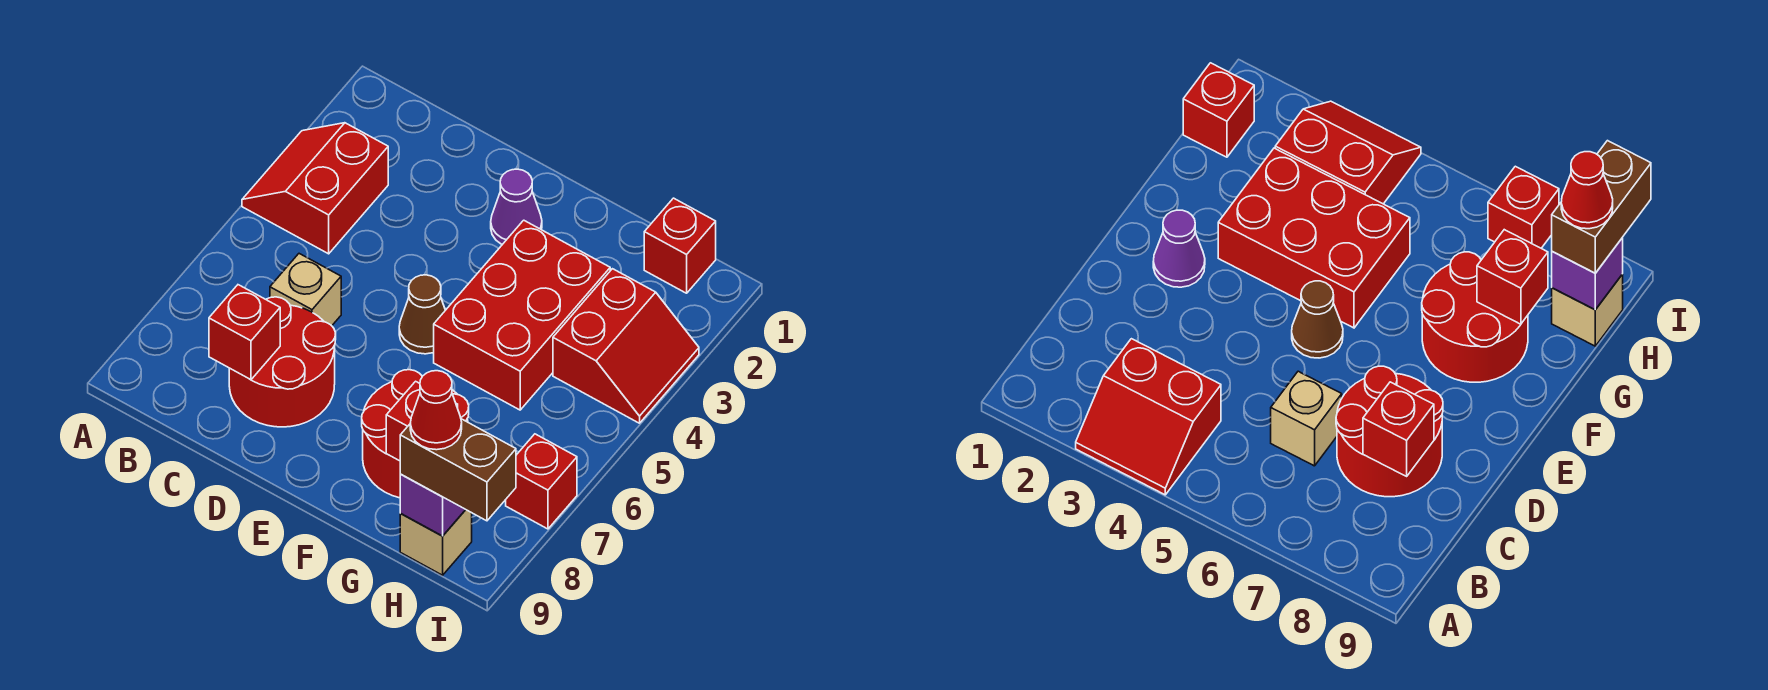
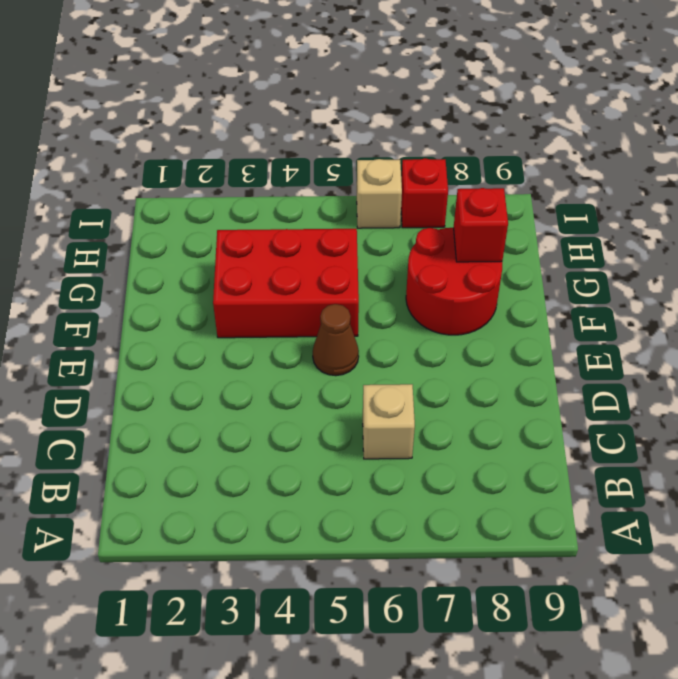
tan 1x1 brick [357,159,402,228] -> tan 1x1 brick moved to [400,510,472,575]
none -> red 2x2 slope [242,123,388,254]
none -> red 2x2 round brick [229,297,336,427]
none -> purple 1x1 cone [491,169,542,245]

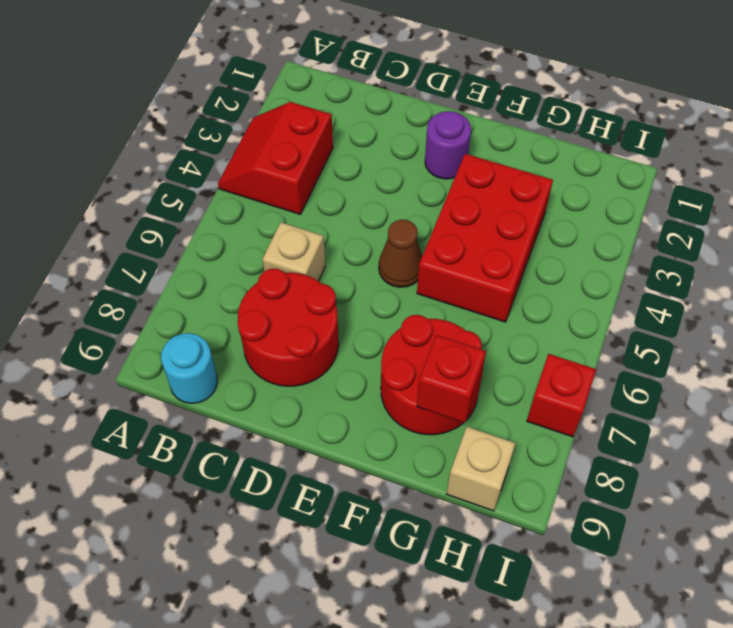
cyan 1x1 round brick [161,333,217,403] -> none
purple 1x1 round brick [425,111,471,179] -> purple 1x1 cone [491,169,542,245]
none -> red 1x1 brick [644,198,716,293]
none -> red 2x2 slope [553,269,699,423]
none -> red 1x1 brick [209,285,280,380]

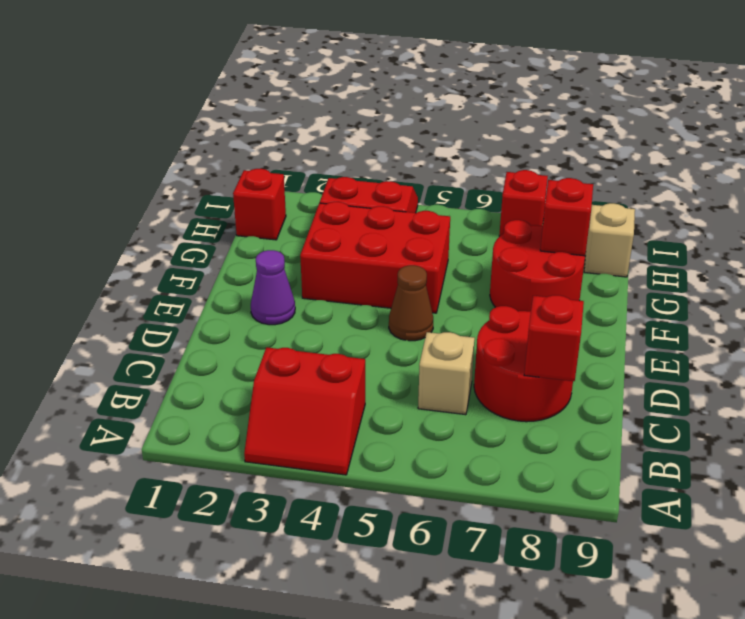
none -> purple 1x1 brick [400,474,465,536]
none -> brown 1x2 brick [400,419,516,521]
none -> red 1x1 cone [410,371,462,450]

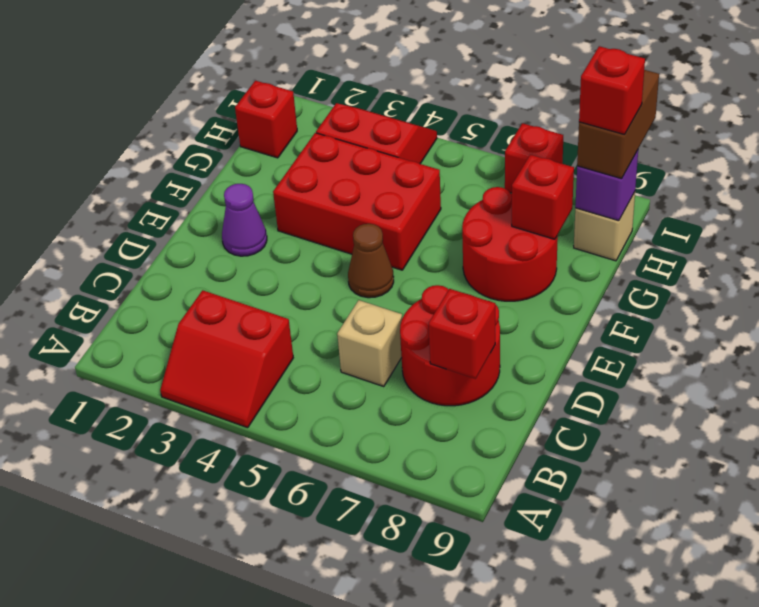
red 1x1 brick [579,46,645,135] -> red 1x1 cone [410,371,462,450]

